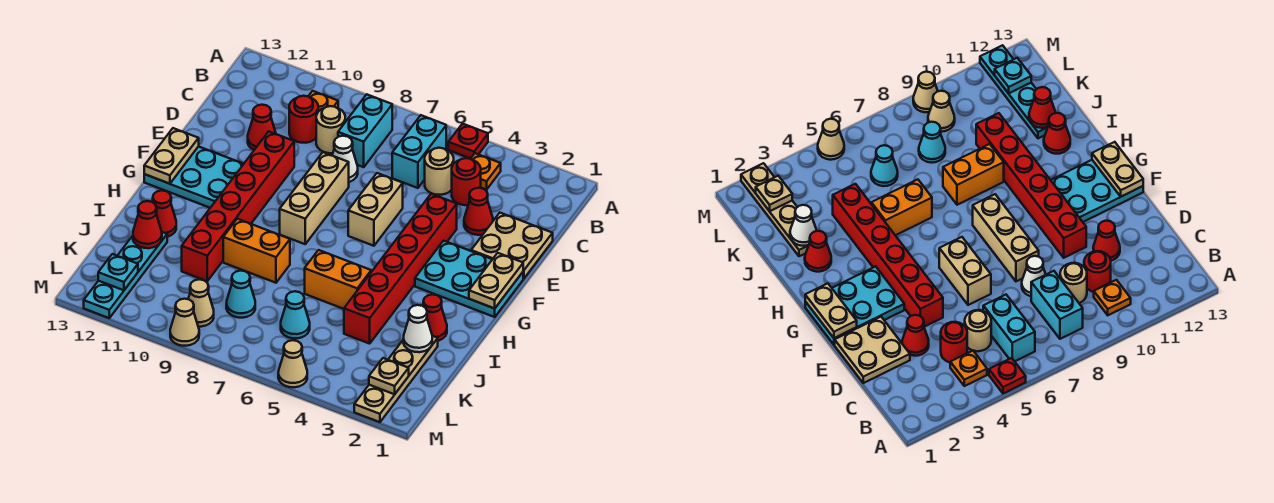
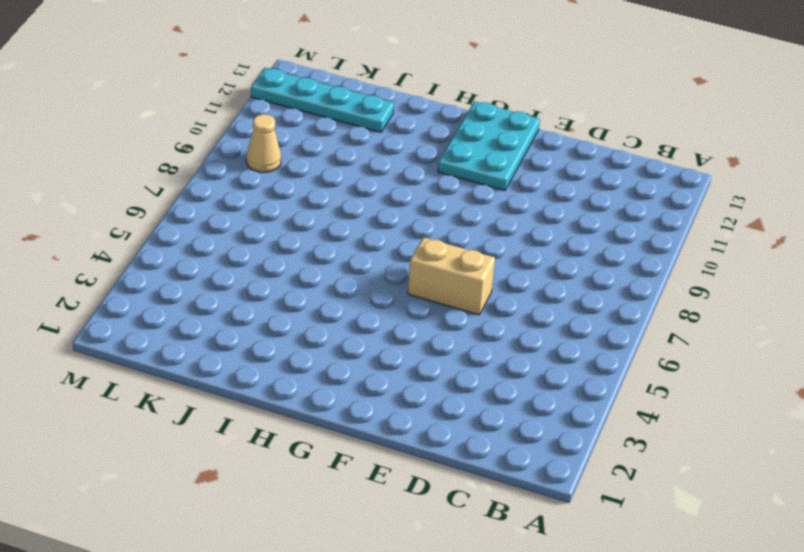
none -> red 1x1 plate [448,124,488,159]
none -> orange 1x1 plate [471,153,501,190]
none -> cyan 1x2 brick [392,115,446,188]
none -> cyan 1x2 brick [338,94,392,167]

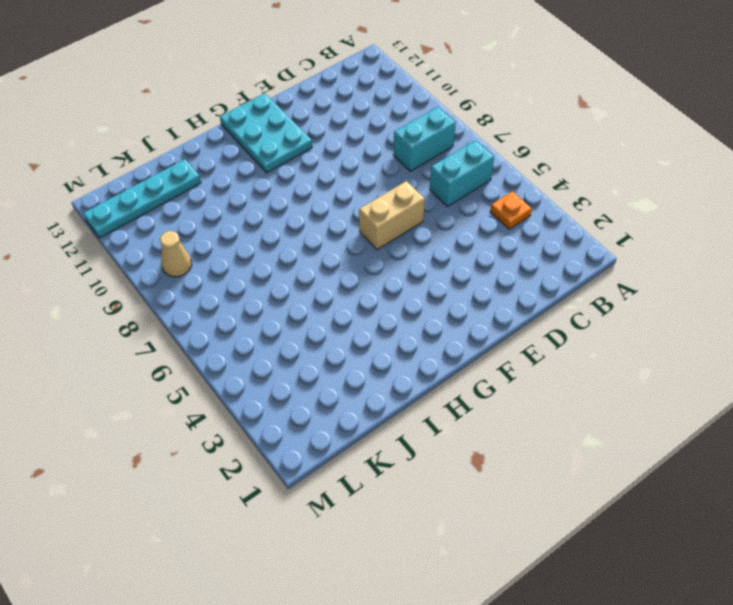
none -> red 1x1 plate [448,124,488,159]
none -> orange 1x1 plate [308,91,338,111]
none -> red 1x1 round brick [452,158,481,205]
none -> tan 1x1 round brick [425,148,454,195]

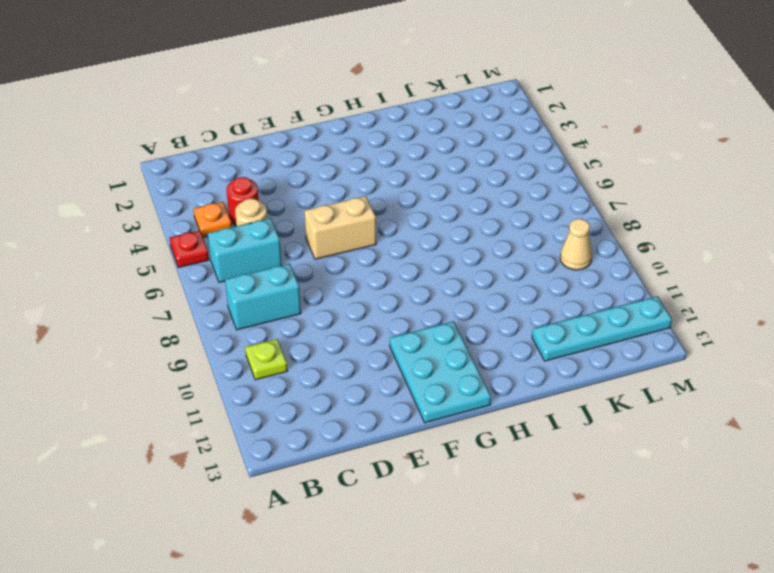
lime 1x1 plate [245,339,287,380] -> orange 1x1 plate [308,91,338,111]
none -> tan 1x1 round brick [316,106,345,153]
none -> red 1x1 round brick [289,96,318,143]
none -> tan 2x2 plate [471,213,553,279]
none -> red 1x1 cone [464,188,493,235]

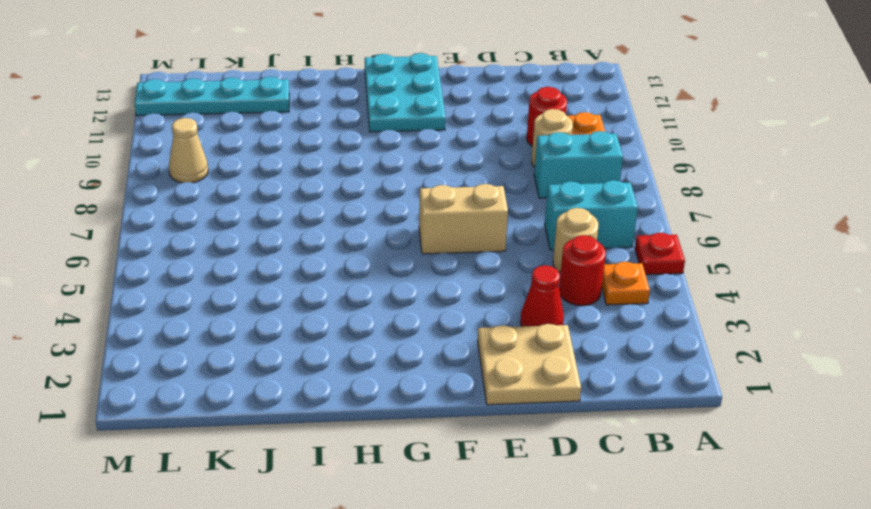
none -> white 1x1 cone [332,136,358,182]
none -> red 1x1 cone [248,105,276,150]
none -> red 1x6 brick [344,194,457,344]
none -> tan 1x3 brick [280,152,349,244]

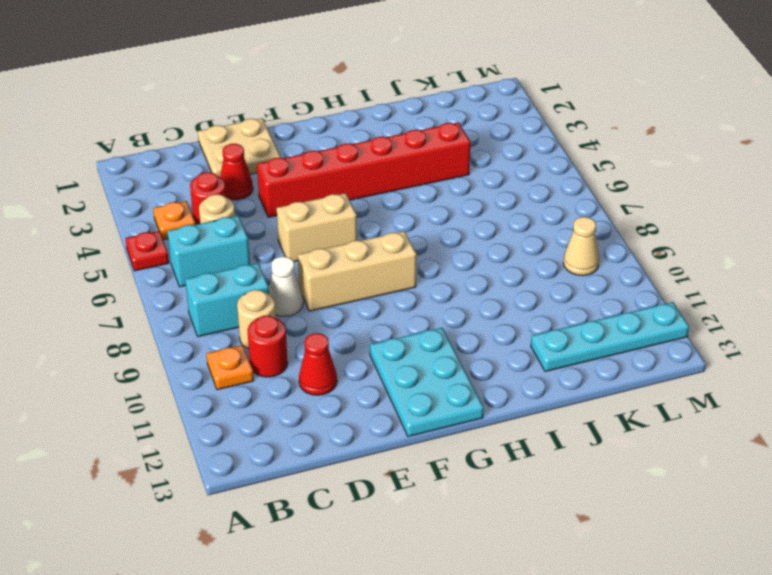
none -> red 1x6 brick [182,131,294,281]
none -> cyan 2x3 plate [415,241,523,317]
none -> red 1x1 cone [423,294,447,341]
none -> orange 1x2 brick [305,250,371,309]

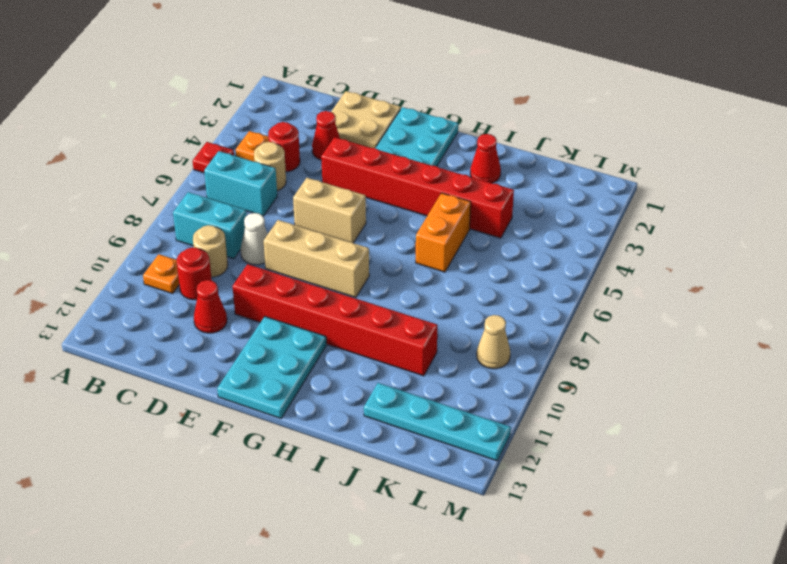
none -> orange 1x2 brick [223,219,290,283]
none -> red 1x1 cone [153,190,176,237]
none -> tan 1x4 plate [354,336,438,422]
none -> cyan 1x1 cone [281,291,310,338]

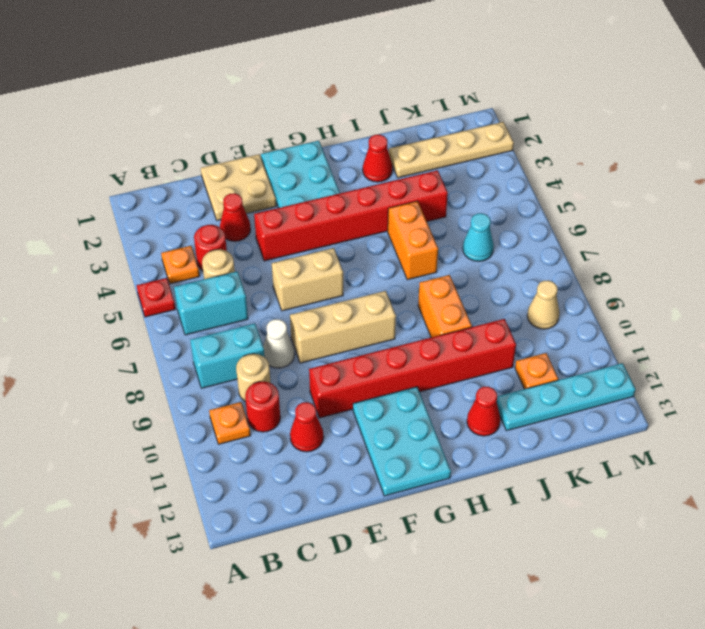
orange 1x1 plate [515,353,558,389] -> none
none -> cyan 1x1 cone [226,271,255,318]
none -> tan 1x1 cone [278,340,307,387]
none -> tan 1x1 cone [170,299,199,346]
none -> tan 1x2 plate [469,253,523,308]

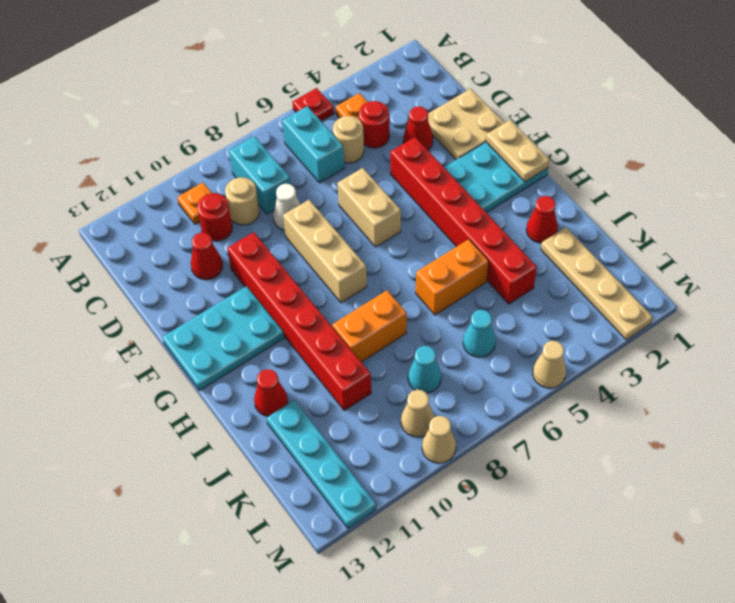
none -> tan 1x2 plate [144,128,199,184]
none -> white 1x1 cone [403,305,432,352]
none -> red 1x1 cone [133,201,162,248]
none -> tan 1x1 plate [369,358,409,394]

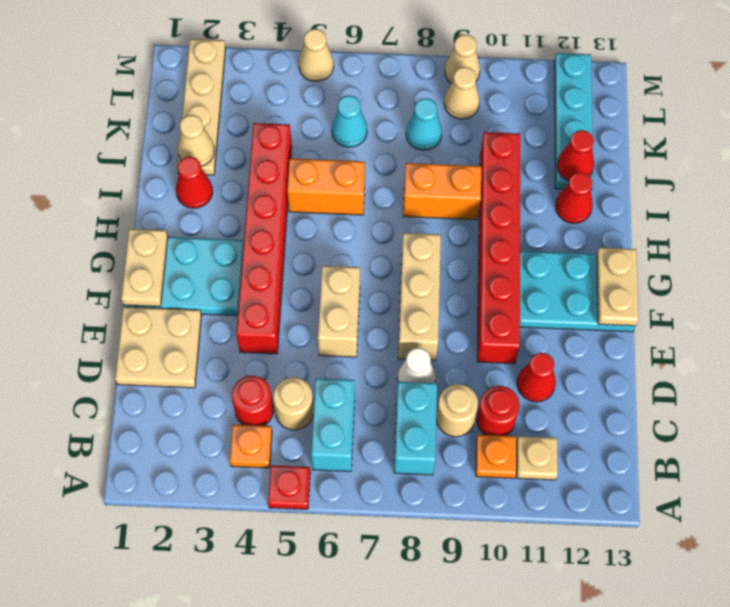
tan 1x1 plate [517,436,558,480] -> tan 1x1 plate moved to [369,358,409,394]
tan 1x1 cone [178,115,214,166] -> white 1x1 cone [403,305,432,352]
none -> red 1x1 cone [464,188,493,235]
none -> cyan 1x1 plate [98,254,138,290]

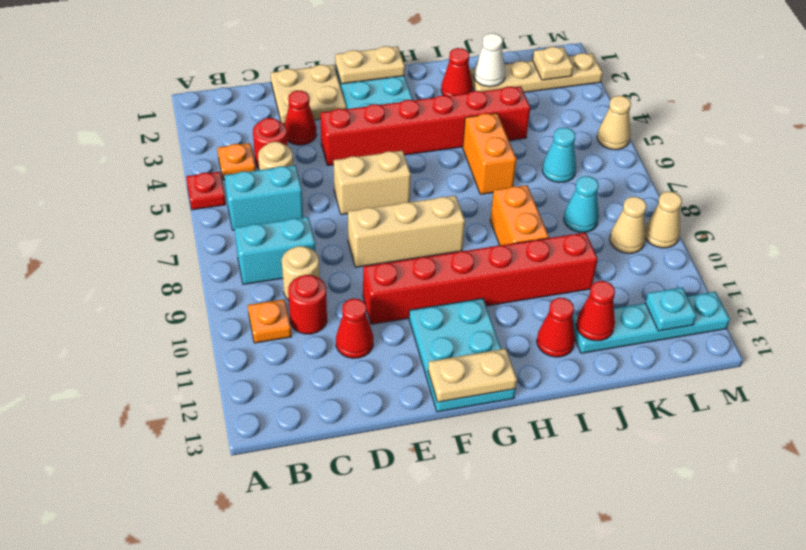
none -> white 1x1 cone [332,136,358,182]

